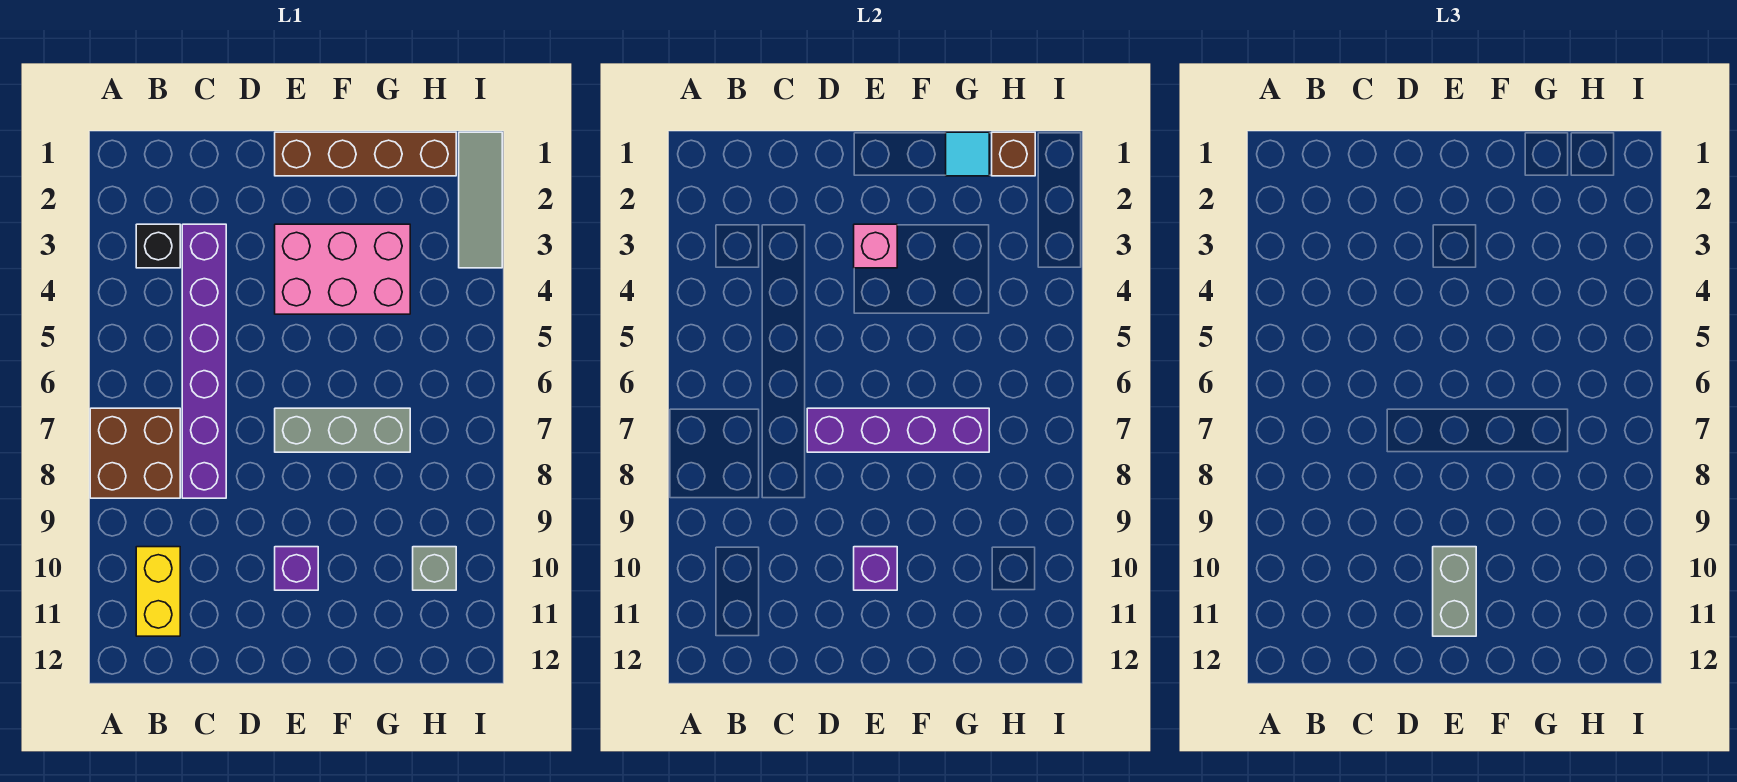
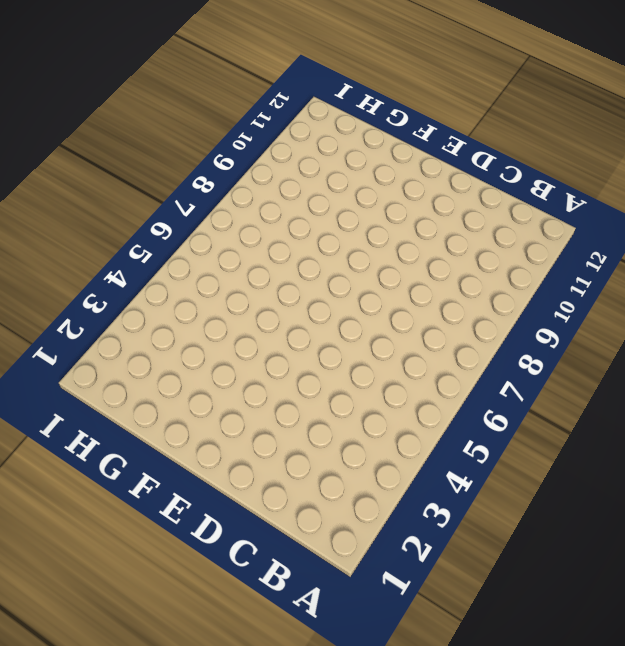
none -> brown 2x2 brick [90,408,180,498]
none -> black 1x1 brick [136,224,180,268]
none -> yellow 1x2 brick [136,547,180,636]

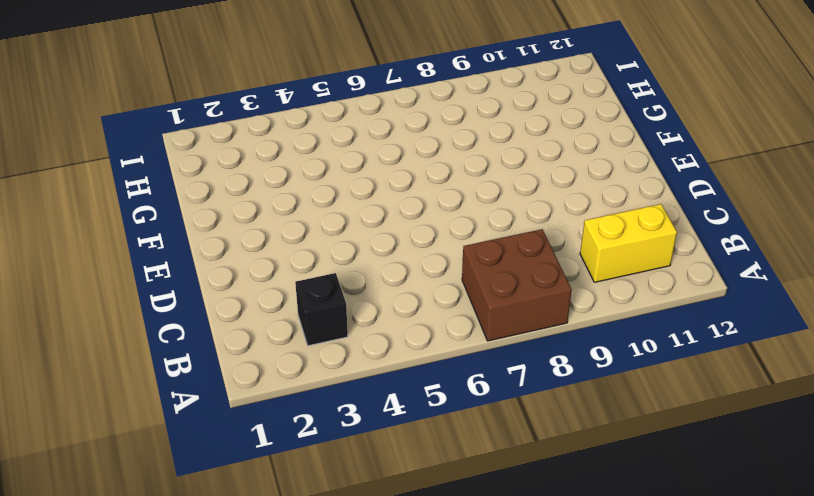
none -> purple 1x6 brick [182,224,226,498]
none -> brown 1x4 brick [275,132,456,176]
none -> pink 2x3 brick [275,224,410,314]

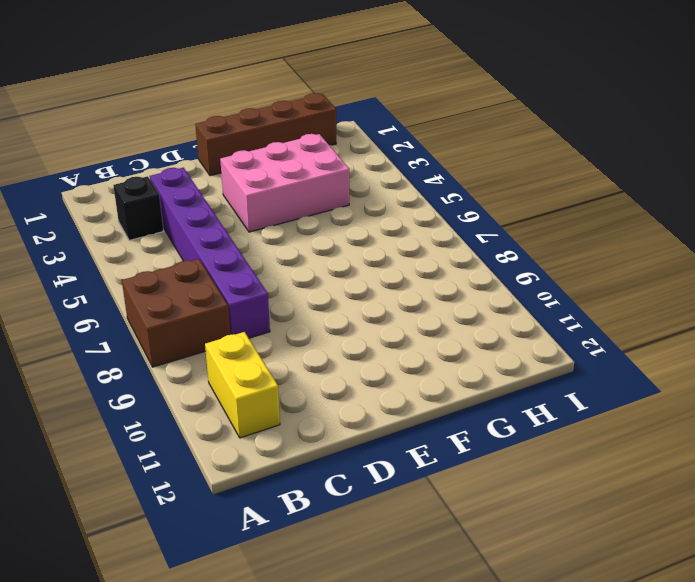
none -> grey 1x3 brick [275,408,410,452]
none -> purple 1x1 brick [275,547,318,590]
none -> grey 1x1 brick [413,547,456,590]

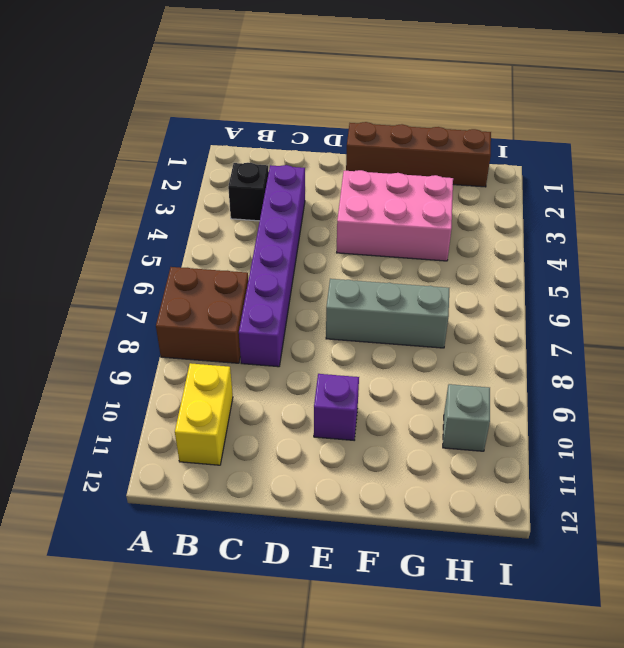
none -> grey 1x3 tile [459,132,502,268]
none -> purple 1x4 brick [807,408,989,452]
none -> pink 1x1 brick [854,224,897,268]

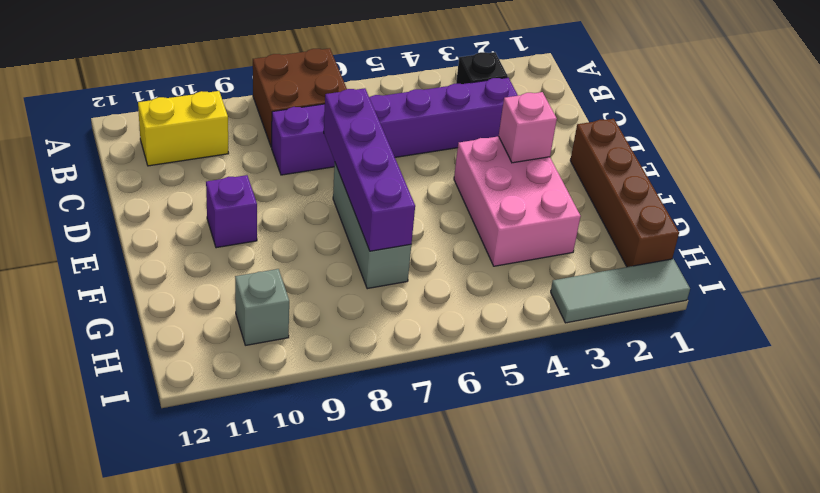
none -> purple 1x1 brick [854,547,897,590]
none -> cyan 1x1 tile [946,132,989,176]
none -> brown 1x1 brick [992,132,1035,176]

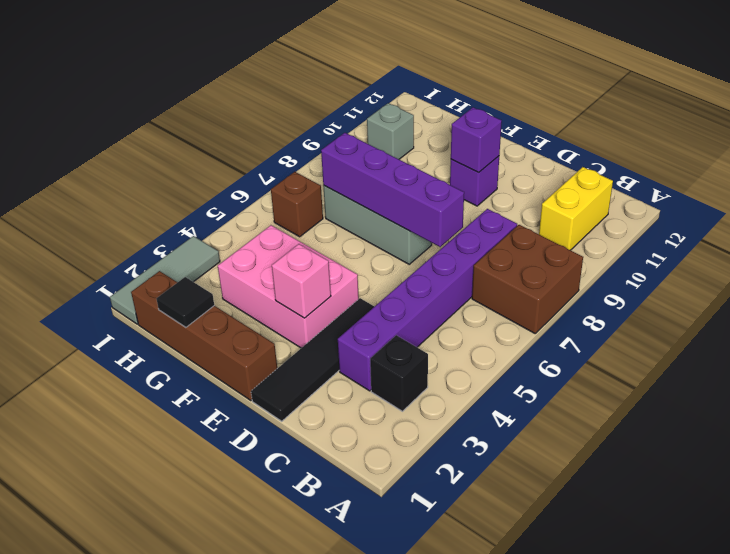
black 1x4 tile [251,298,375,421] -> none
black 1x1 tile [156,277,214,327] -> cyan 1x1 tile [946,132,989,176]
brown 1x1 brick [271,172,323,237] -> brown 1x1 brick moved to [992,132,1035,176]
none -> grey 1x2 brick [1433,547,1476,636]

